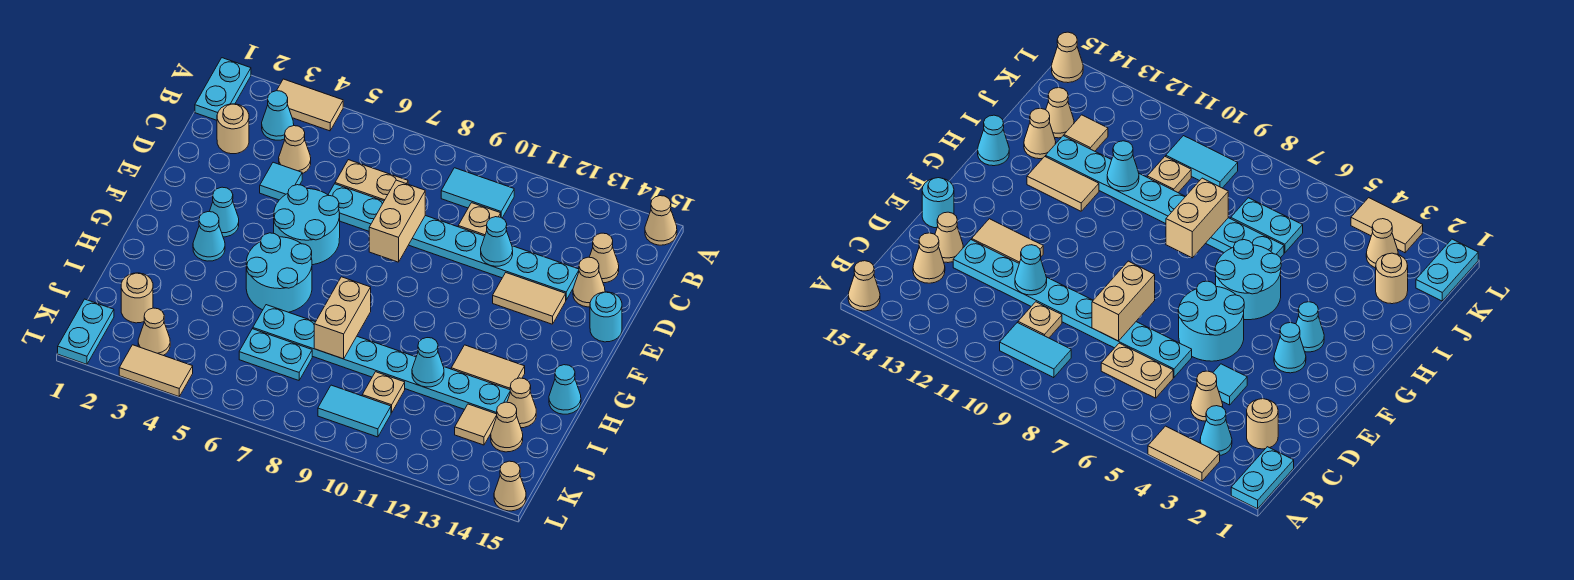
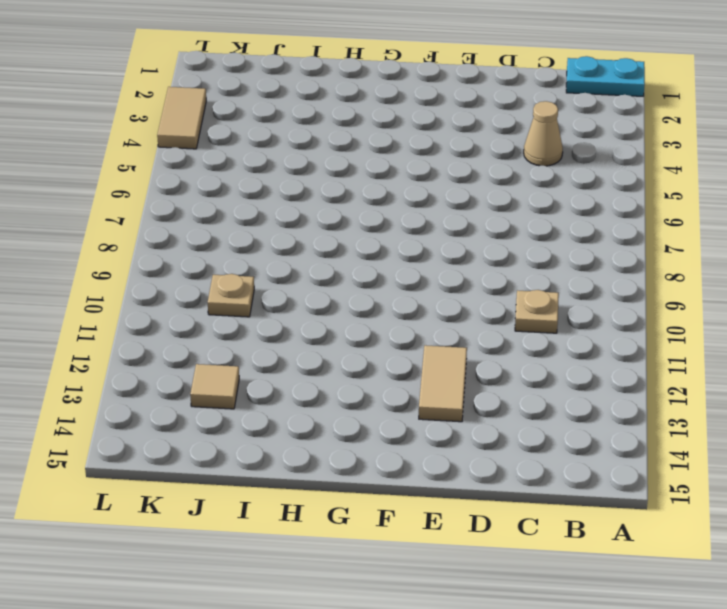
none -> tan 1x2 tile [277,79,343,131]
none -> tan 1x1 cone [645,196,677,245]
none -> cyan 1x1 cone [262,91,294,140]
none -> cyan 1x2 tile [441,168,514,218]

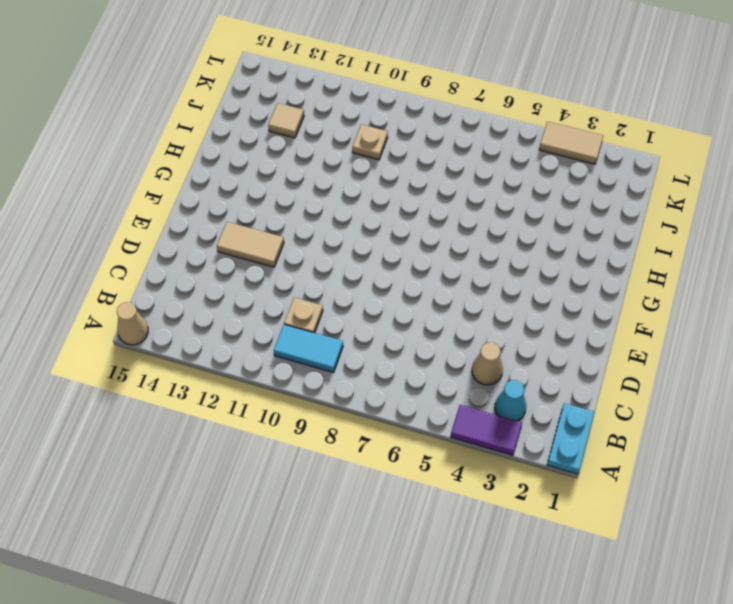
purple 1x2 tile [451,405,522,455] -> tan 1x2 tile [277,79,343,131]
none -> tan 1x1 round brick [217,104,249,154]
none -> tan 1x2 plate [335,160,408,201]
none -> tan 1x1 cone [590,233,619,283]
none -> cyan 1x1 tile [260,162,302,200]

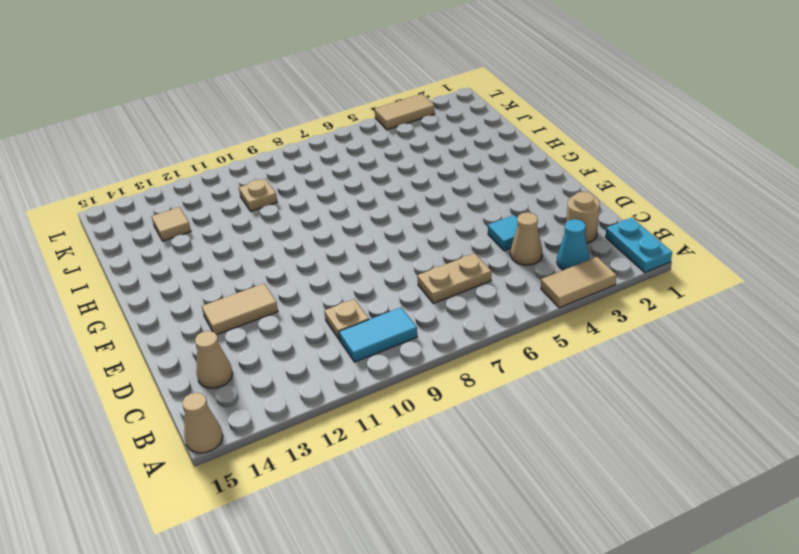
none -> cyan 1x8 plate [328,184,579,300]
none -> tan 1x1 cone [573,257,605,307]
none -> cyan 2x2 round brick [274,185,340,265]
none -> cyan 1x1 round brick [590,292,622,342]

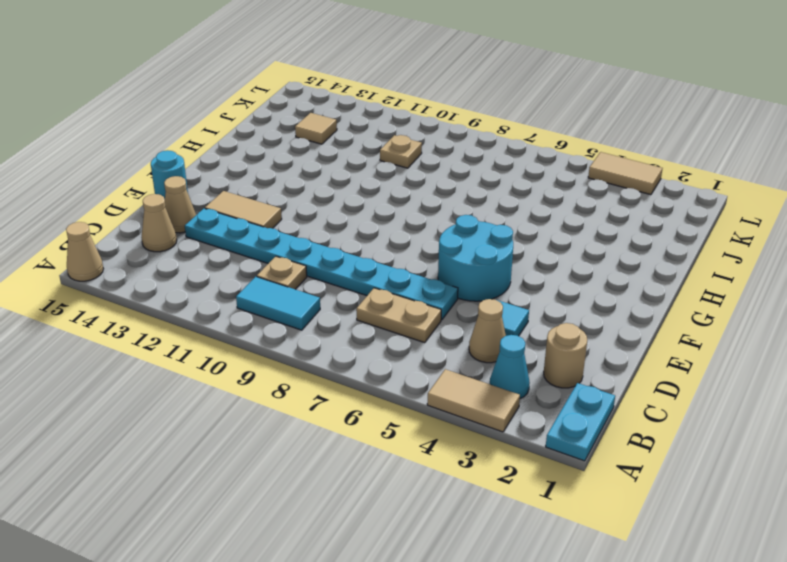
none -> cyan 1x1 cone [209,187,239,237]
none -> cyan 1x1 cone [193,212,225,261]
none -> cyan 2x2 round brick [246,233,312,312]
none -> tan 1x2 tile [451,345,525,390]

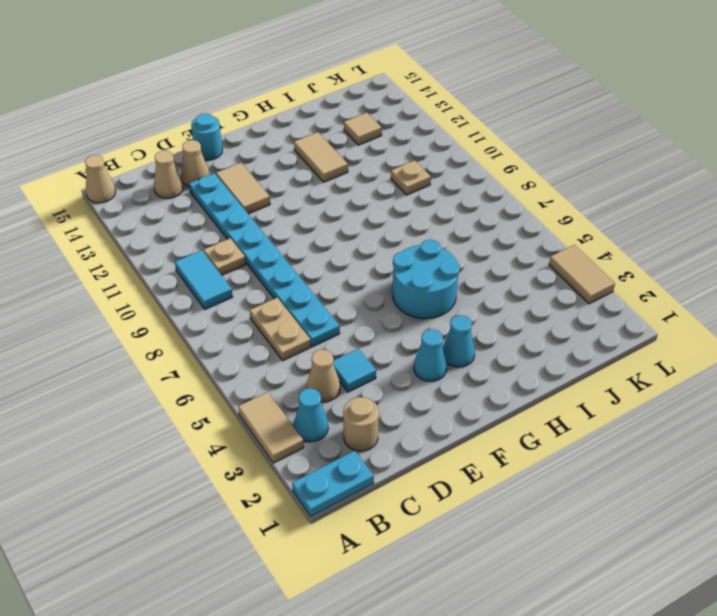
none -> cyan 2x2 round brick [274,185,340,265]
none -> cyan 1x1 cone [549,365,581,414]
none -> cyan 1x8 plate [253,305,510,414]
none -> tan 1x1 cone [507,378,536,428]

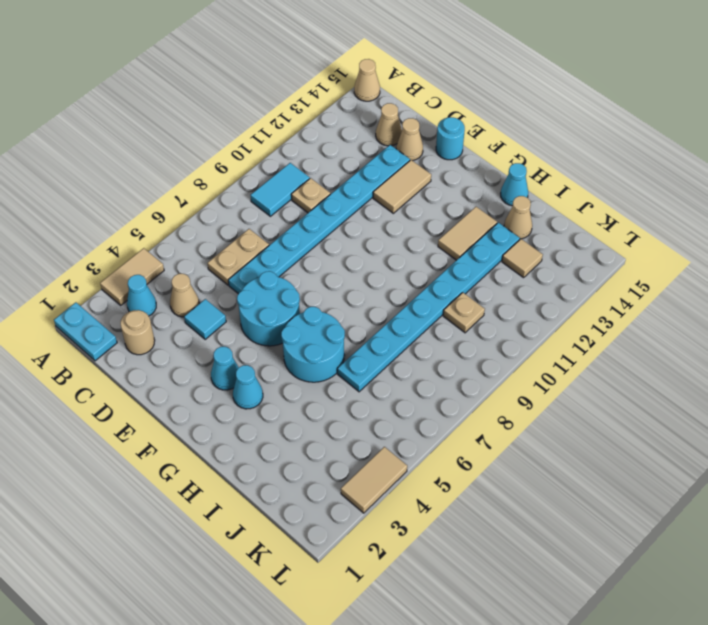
none -> tan 1x1 round brick [121,273,153,323]
none -> cyan 1x2 plate [239,329,312,380]
none -> tan 1x1 cone [491,402,523,452]
none -> cyan 1x2 plate [58,299,114,364]

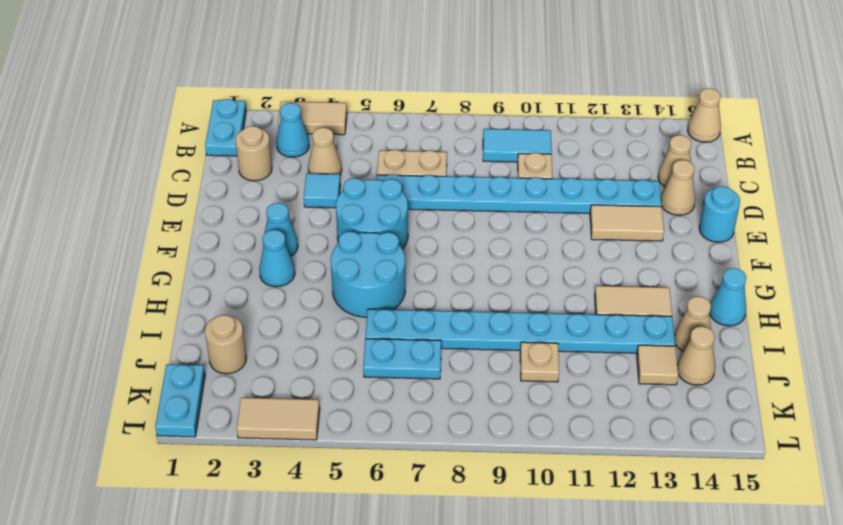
none -> tan 1x1 cone [138,308,170,355]
none -> cyan 1x2 tile [318,385,391,437]
none -> tan 1x1 cone [494,461,526,511]
none -> tan 1x2 brick [369,180,425,262]

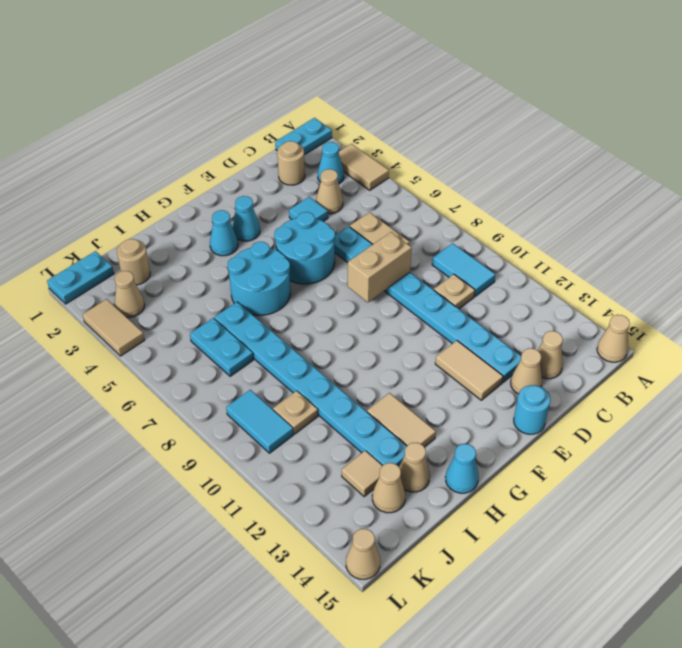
none -> cyan 1x1 cone [481,217,513,266]
none -> tan 1x2 brick [314,277,371,359]
none -> cyan 1x1 cone [412,338,444,387]

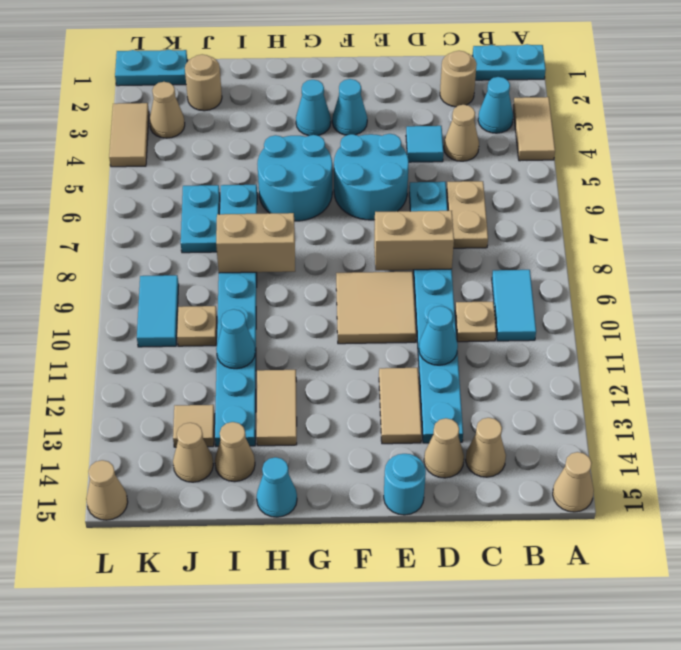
tan 2x2 tile [336,272,416,344] -> none

